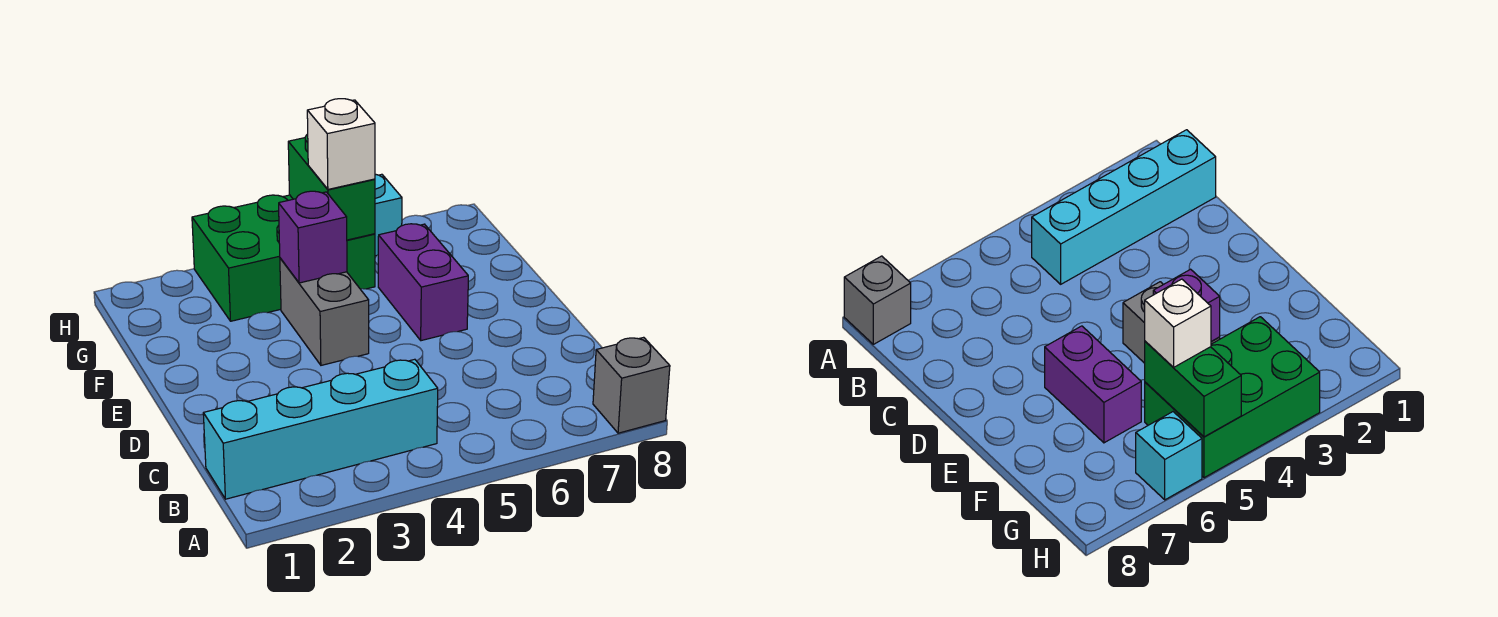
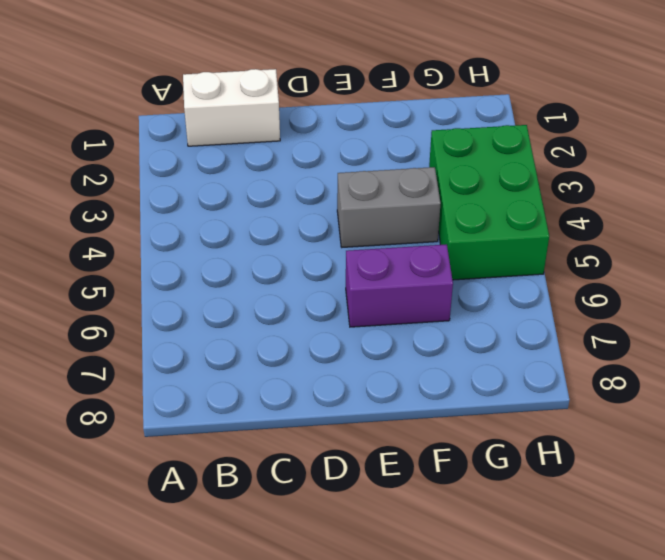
white 1x2 brick [183,69,280,146] -> cyan 1x4 brick [203,359,438,499]
none -> grey 1x1 brick [593,337,670,433]
none -> cyan 1x1 brick [375,174,402,256]

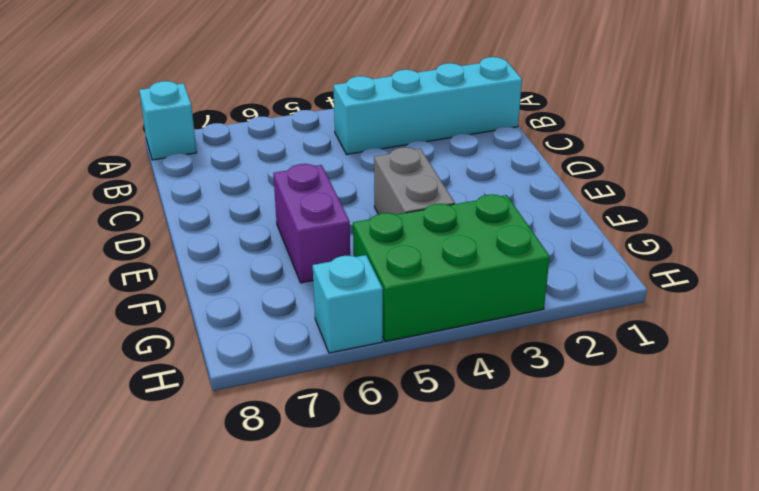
cyan 1x1 brick [139,81,197,160] -> grey 1x1 brick [593,337,670,433]
none -> purple 1x1 brick [279,191,347,283]
none -> green 1x2 brick [288,134,375,240]

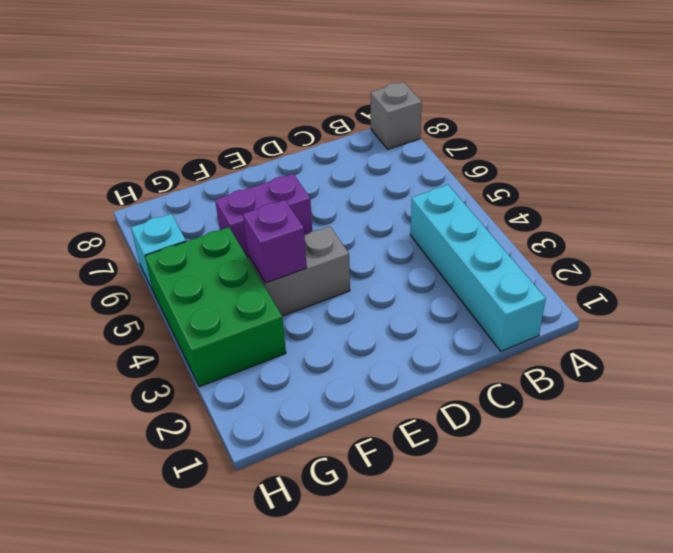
none -> green 1x2 brick [288,134,375,240]
none -> white 1x1 brick [307,99,375,189]

